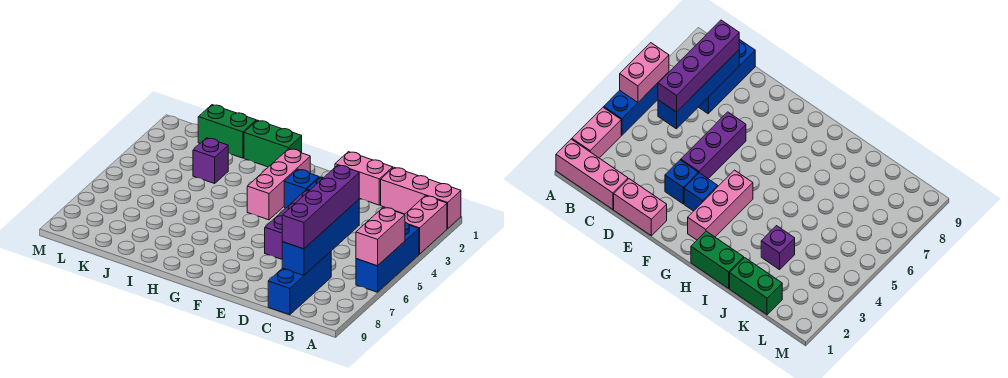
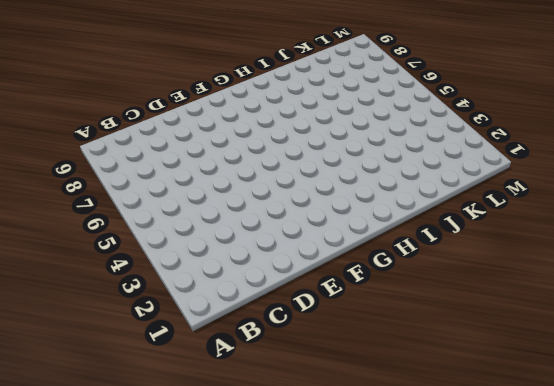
none -> pink 1x3 brick [381,167,461,229]
none -> pink 1x2 brick [405,196,447,254]
none -> blue 1x3 brick [356,222,419,292]

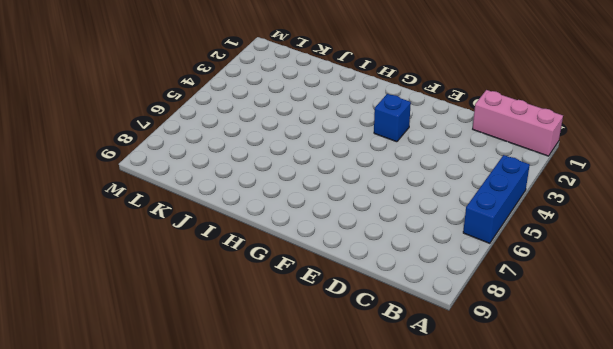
none -> pink 1x2 brick [405,196,447,254]
none -> blue 1x3 brick [268,252,331,315]
none -> pink 1x2 brick [335,152,393,205]

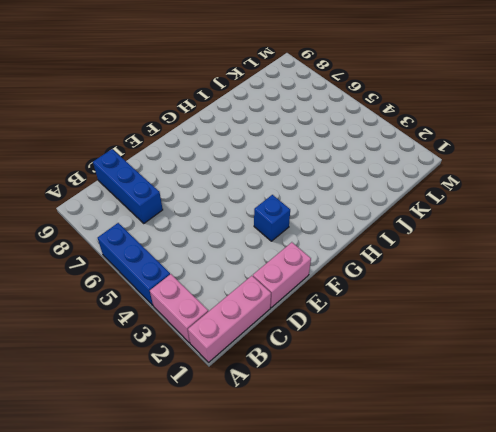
none -> blue 1x1 brick [665,160,698,204]
none -> purple 1x3 brick [265,190,308,259]
none -> pink 1x3 brick [247,149,310,220]

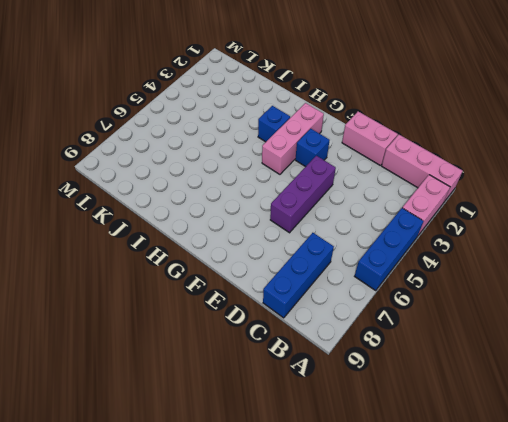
blue 1x1 brick [258,106,290,142] -> blue 1x1 brick moved to [665,160,698,204]
none -> green 1x2 brick [244,120,302,167]
none -> green 1x2 brick [198,105,256,158]
none -> purple 1x1 brick [193,138,228,183]

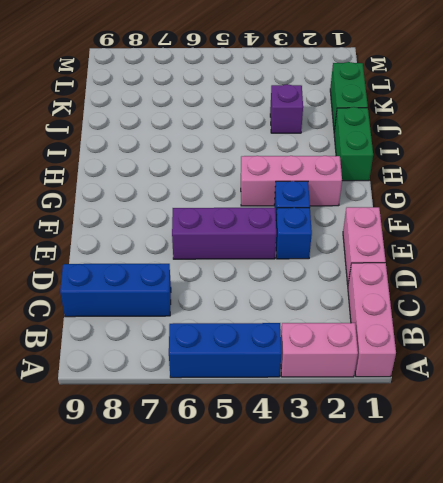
none -> pink 1x2 brick [356,207,405,266]
none -> blue 1x4 brick [282,200,359,275]
none -> purple 1x4 brick [282,165,359,249]

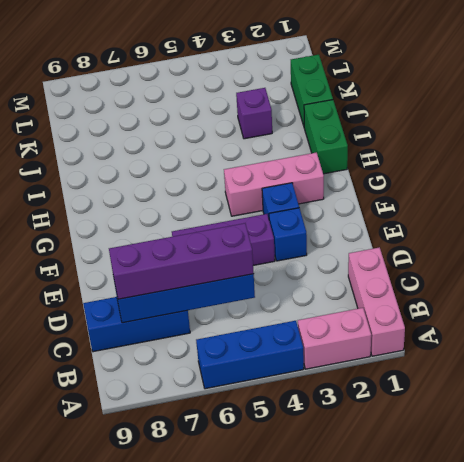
none -> pink 1x2 brick [335,152,393,205]
none -> pink 1x2 brick [356,207,405,266]

